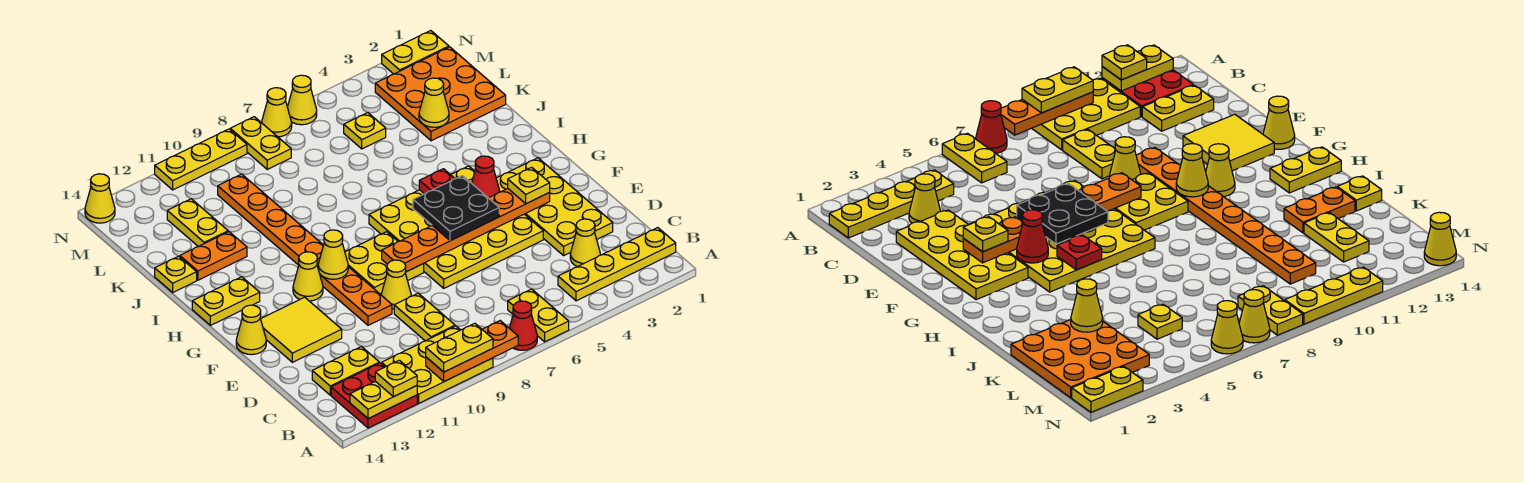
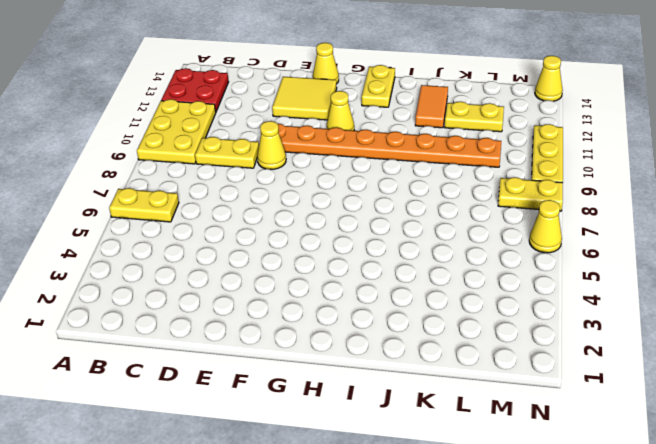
orange 1x2 tile [415,85,448,128] -> orange 1x2 plate [180,232,247,280]
none -> red 1x1 cone [509,301,537,350]
none -> yellow 1x4 plate [558,228,676,301]
none -> yellow 1x1 cone [570,219,600,267]
none -> yellow 1x2 plate [312,346,379,395]

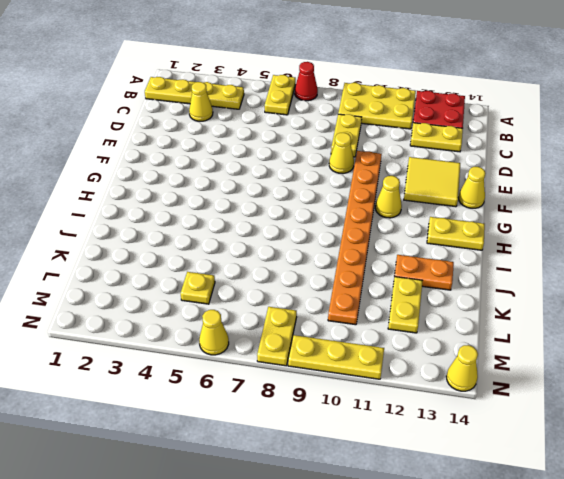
none -> yellow 2x4 plate [496,158,613,256]
none -> yellow 4x4 plate [369,166,543,288]
none -> yellow 2x2 plate [345,232,424,294]
none -> yellow 1x1 plate [155,256,197,292]

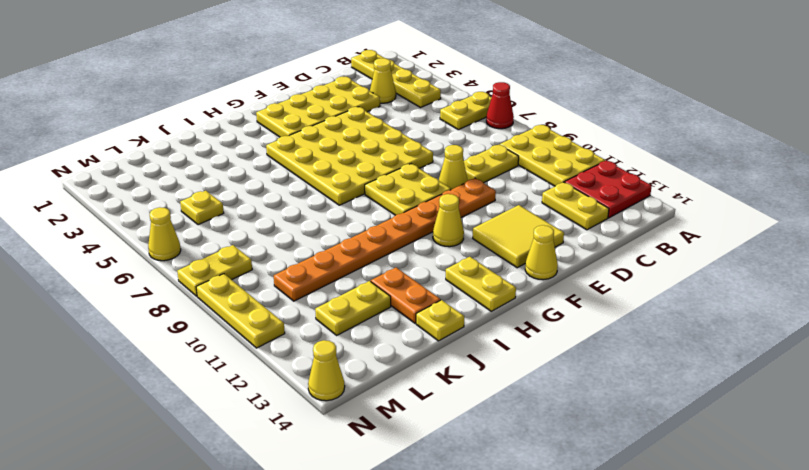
none -> orange 3x3 plate [375,47,506,141]
none -> yellow 1x2 plate [382,31,449,74]
none -> yellow 1x1 cone [262,88,292,137]
none -> orange 1x3 plate [426,321,518,381]

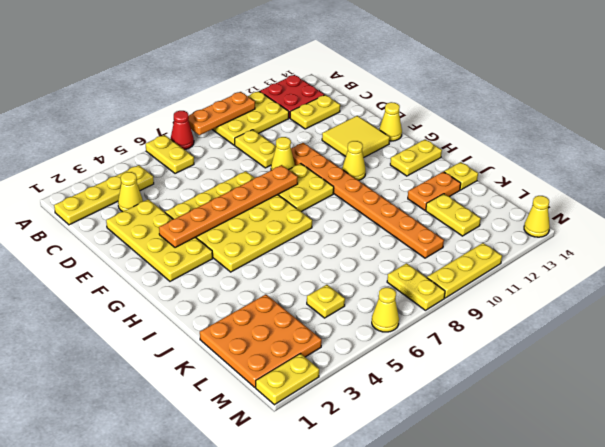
none -> yellow 1x1 cone [262,88,292,137]
none -> yellow 1x2 plate [350,381,417,419]
none -> red 1x1 cone [472,156,500,198]
none -> yellow 1x1 cone [318,230,348,279]

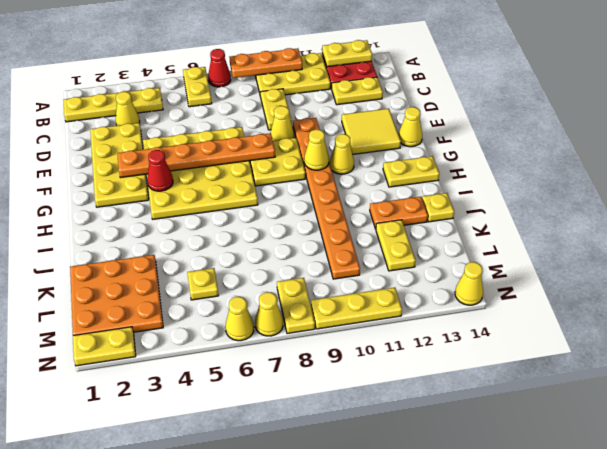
none -> red 1x1 plate [419,169,455,194]
none -> yellow 1x1 cone [419,78,449,127]
none -> yellow 1x2 plate [426,323,493,372]
none -> yellow 1x1 plate [375,360,417,397]

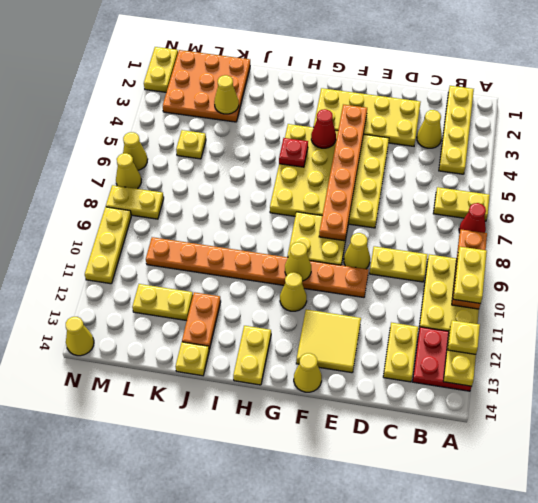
none -> yellow 1x1 plate [508,167,550,204]
none -> black 2x2 plate [413,176,499,241]

